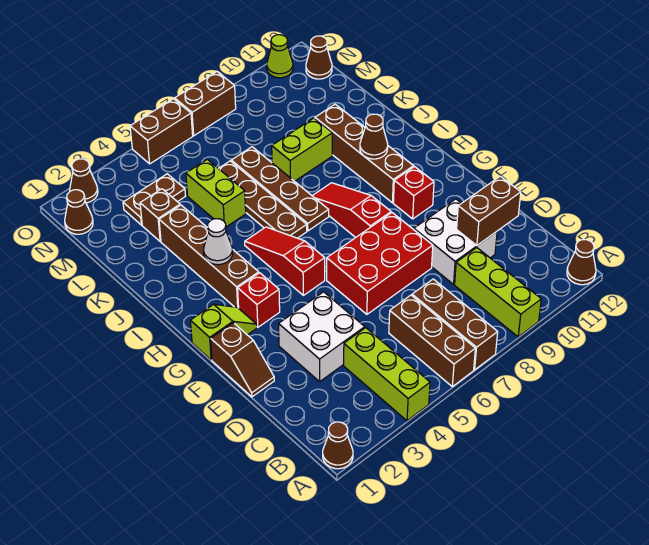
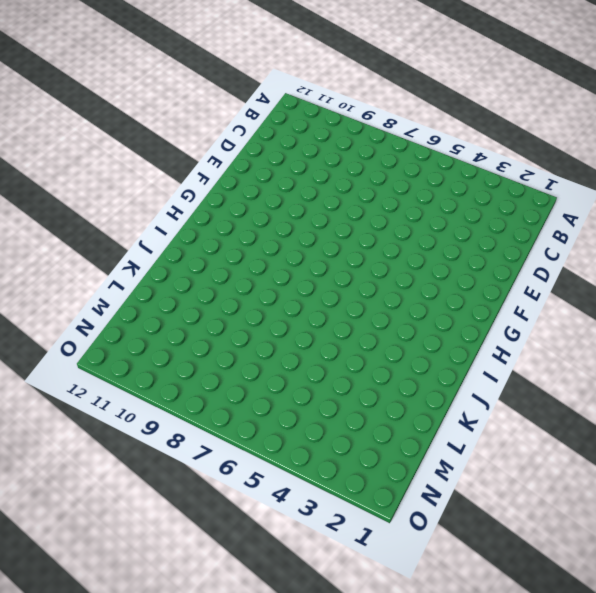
none -> brown 1x1 cone [323,422,353,469]
none -> lime 1x3 brick [344,328,430,421]
none -> brown 1x3 brick [389,295,475,387]
none -> brown 1x3 brick [412,279,498,370]

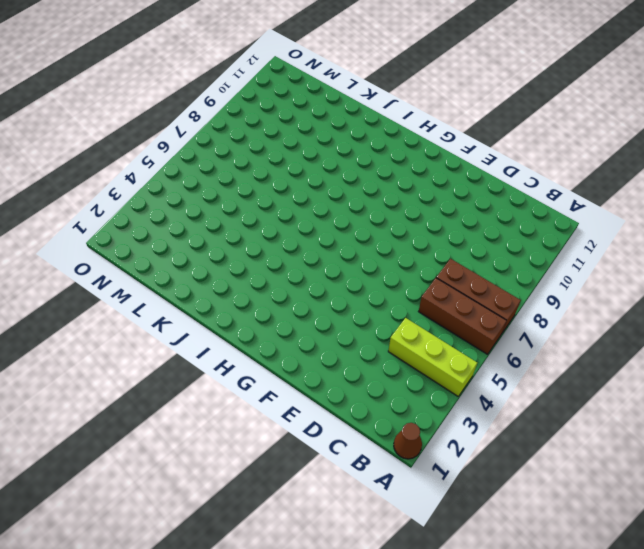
none -> lime 1x3 brick [455,248,541,337]
none -> brown 1x1 cone [567,240,596,285]
none -> white 2x2 brick [279,292,365,382]
none -> white 2x2 brick [414,199,497,284]

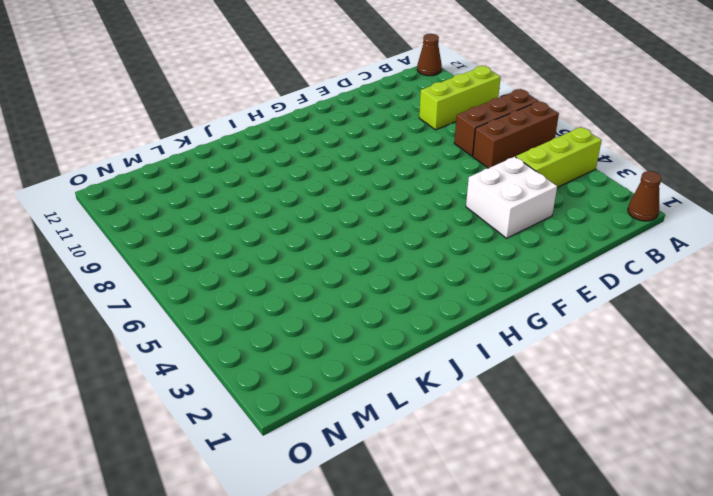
none -> white 2x2 brick [414,199,497,284]
none -> brown 1x2 slope [211,323,274,397]
none -> red 2x3 brick [327,213,433,314]
none -> lime 1x2 slope [190,304,257,360]

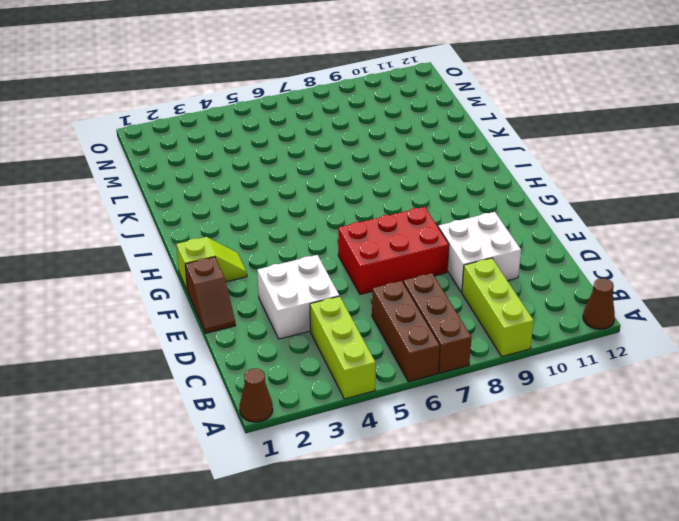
none -> red 1x1 brick [238,273,280,327]
none -> red 1x3 slope [245,227,325,295]
none -> red 1x3 slope [312,183,391,238]
none -> red 1x1 brick [393,167,434,219]

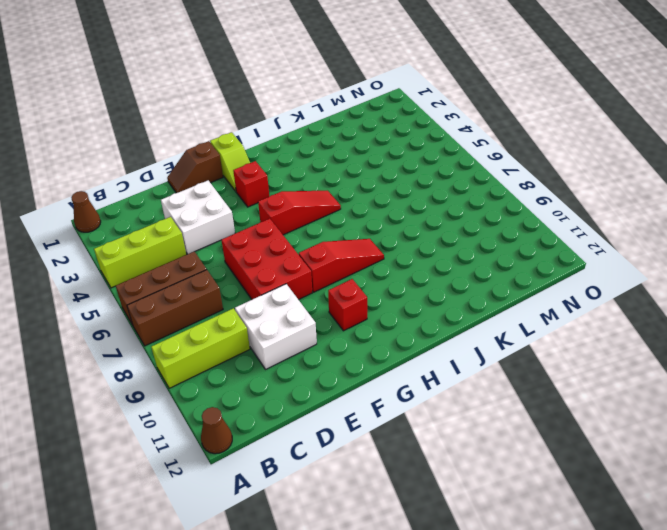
none -> brown 1x4 brick [159,205,259,308]
none -> brown 1x4 brick [315,104,414,203]
none -> brown 1x4 plate [218,161,307,238]
none -> brown 1x4 plate [231,147,329,231]

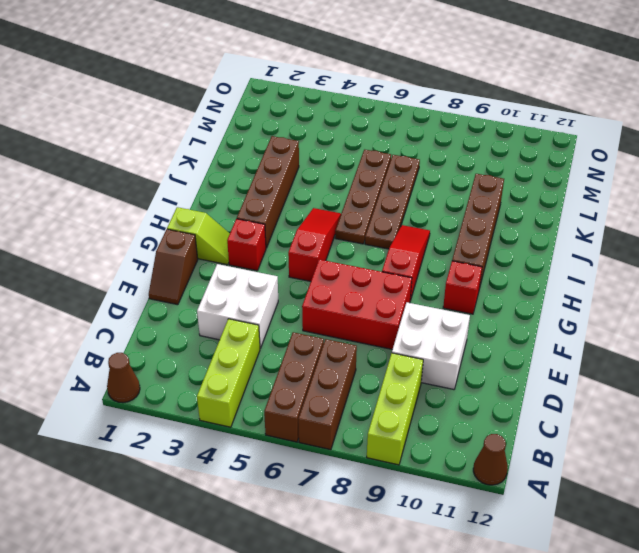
none -> lime 1x2 brick [186,159,246,227]
none -> lime 1x2 brick [272,118,332,181]
none -> brown 1x1 brick [140,189,180,241]
none -> brown 1x2 plate [123,174,185,225]

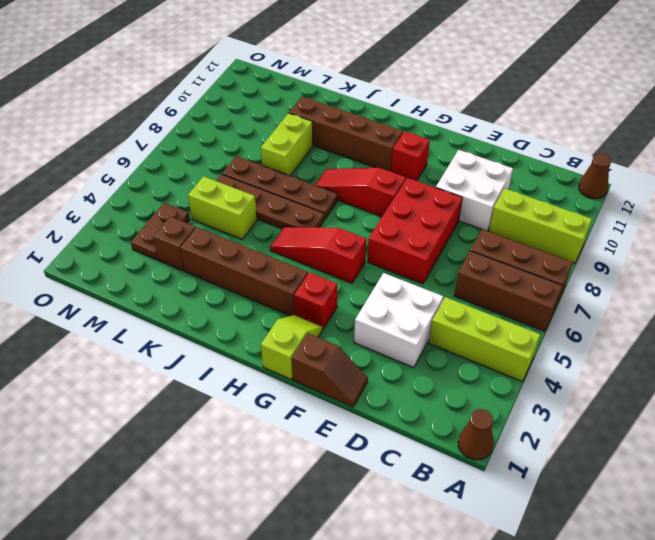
none -> brown 1x1 cone [65,190,93,234]
none -> brown 1x1 cone [306,36,332,79]
none -> brown 1x1 cone [70,159,98,203]
none -> brown 1x2 brick [130,99,193,164]

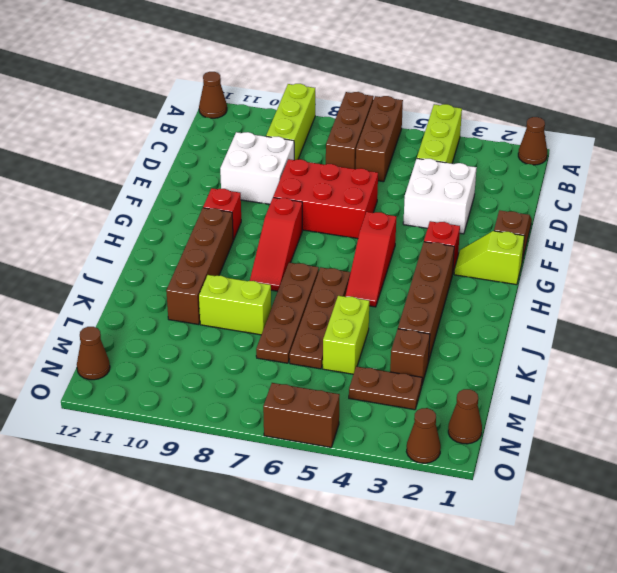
none -> brown 1x2 brick [175,72,236,136]
none -> lime 1x1 cone [267,35,293,78]
none -> brown 1x2 brick [457,176,521,245]
none -> white 1x1 cone [204,219,233,265]

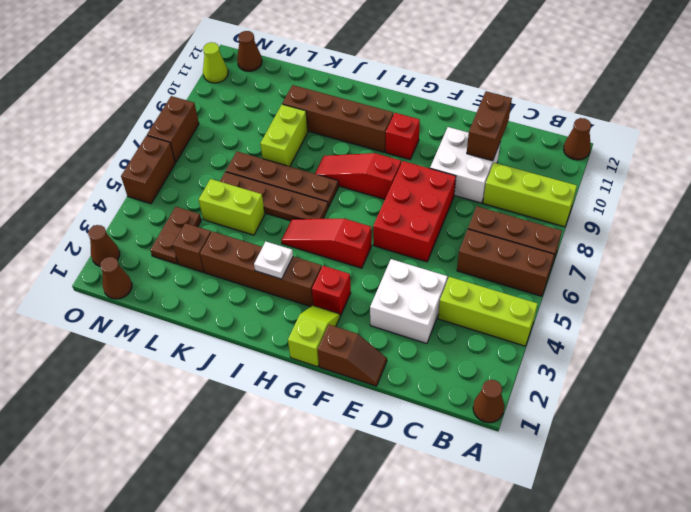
white 1x1 plate [254,241,293,279] -> white 1x1 cone [204,219,233,265]
none -> brown 1x1 cone [360,114,388,159]

